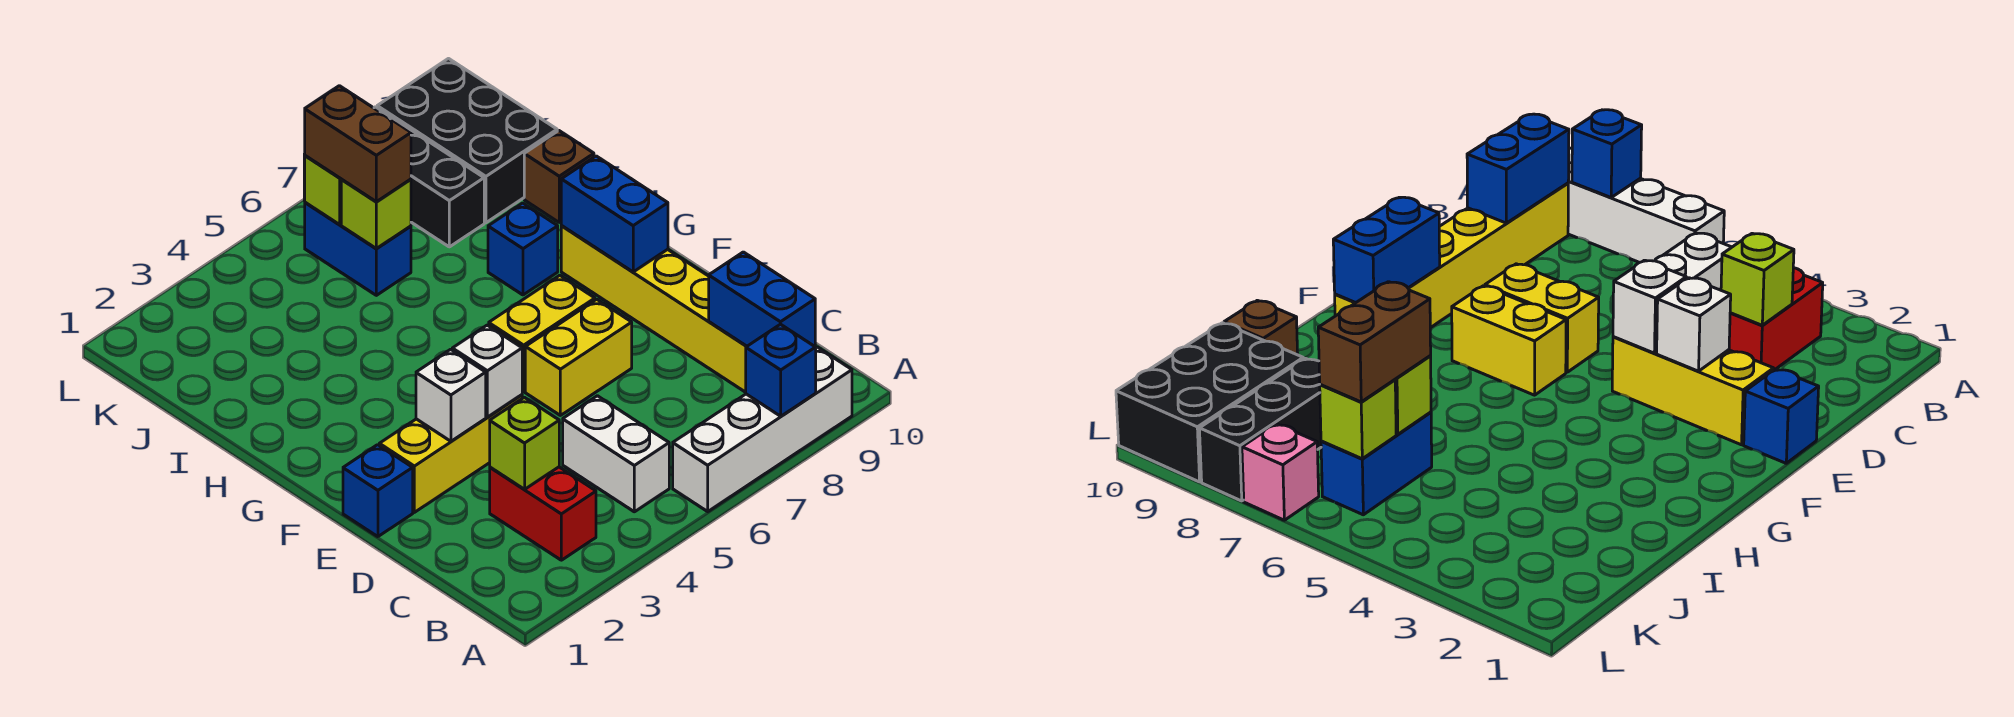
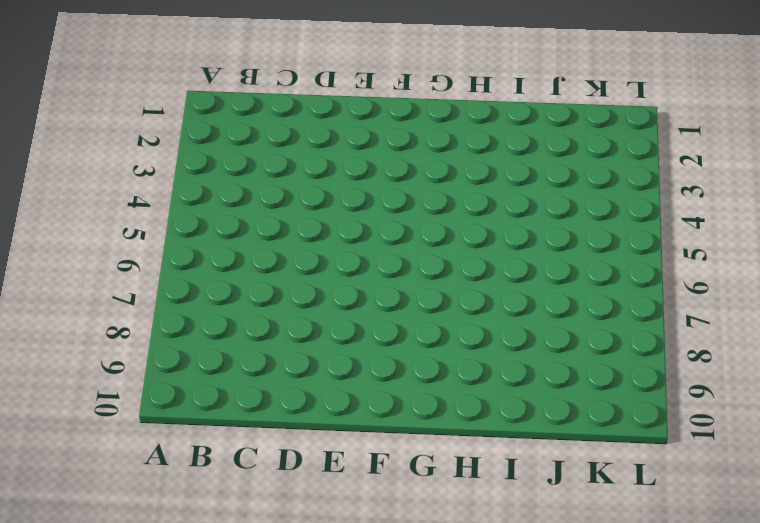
none -> white 1x4 brick [673,347,852,511]
none -> red 1x2 brick [490,467,596,560]
none -> white 1x2 brick [563,396,669,512]

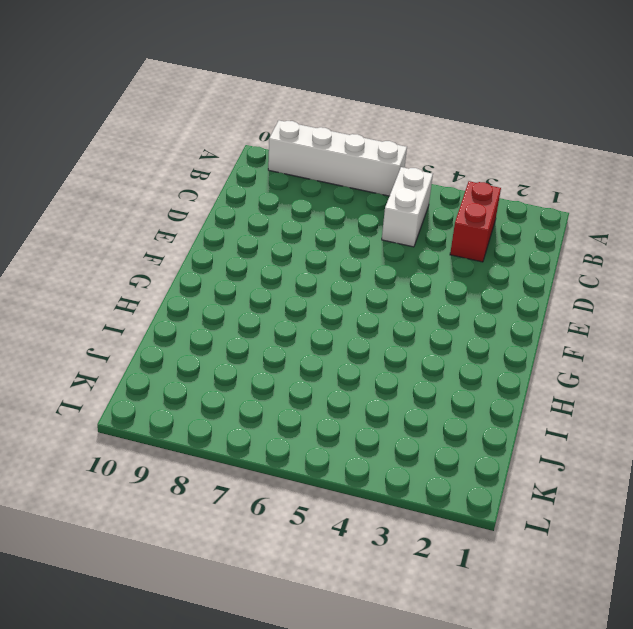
none -> yellow 1x6 brick [561,226,747,392]
none -> blue 1x1 brick [343,445,413,537]
none -> yellow 1x3 brick [379,395,522,512]

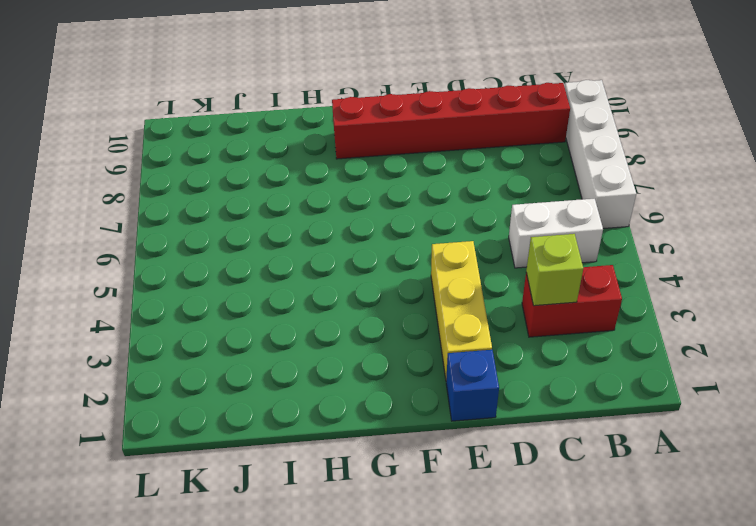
red 1x6 brick [332,83,570,159] -> yellow 1x6 brick [561,226,747,392]
none -> yellow 1x2 brick [525,299,632,415]
none -> yellow 1x2 brick [489,275,595,391]
none -> blue 1x1 brick [488,203,558,295]

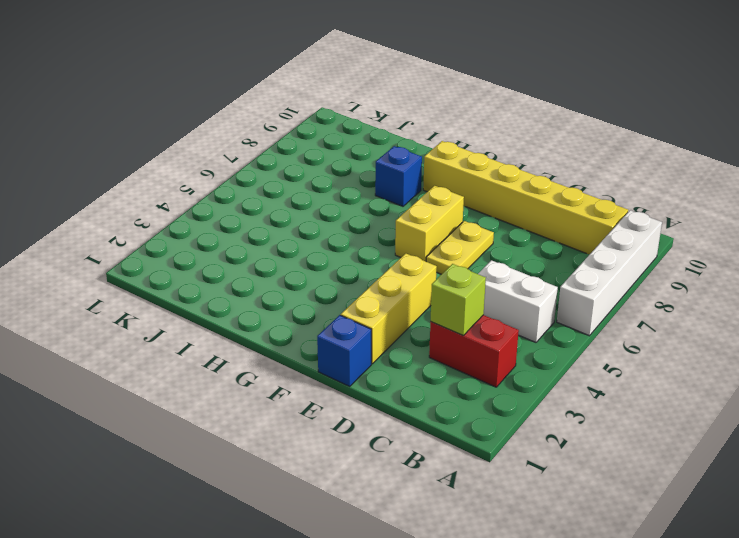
yellow 1x2 plate [426,221,494,274] -> yellow 1x2 brick [525,299,632,415]
none -> brown 1x1 brick [524,131,594,222]
none -> blue 1x2 brick [305,202,411,295]
none -> black 1x3 brick [374,107,484,247]

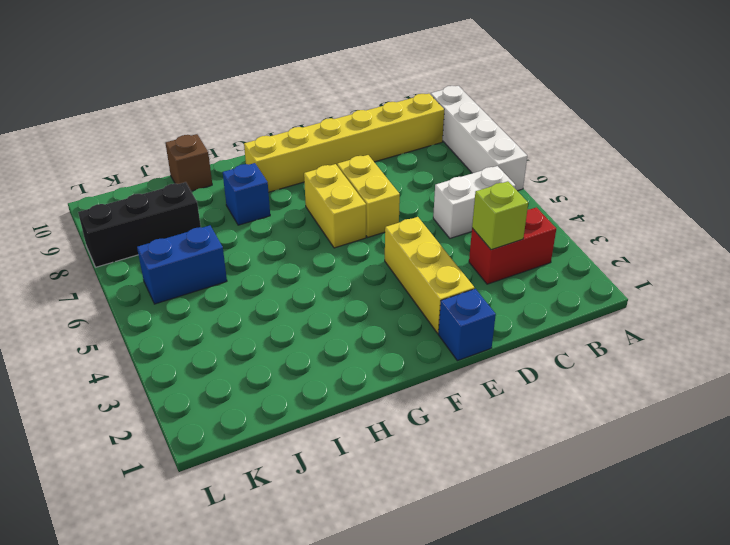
none -> black 2x3 brick [377,59,557,223]
none -> pink 1x1 brick [1242,424,1319,520]
none -> blue 1x1 brick [746,324,816,416]

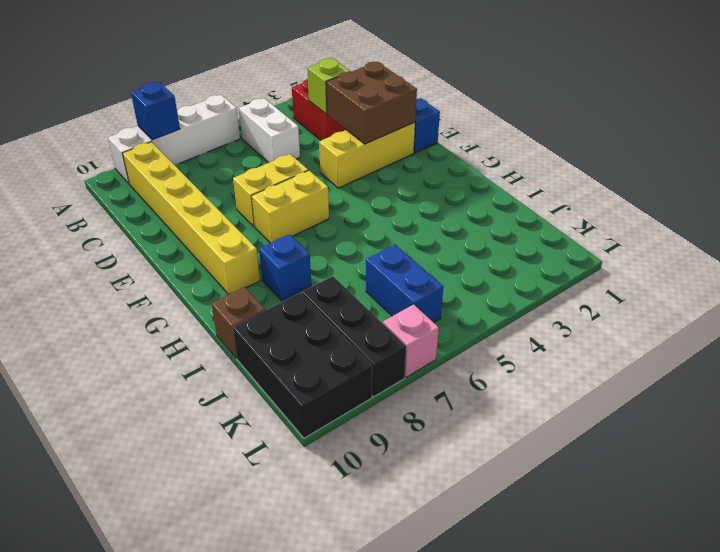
brown 2x2 brick [326,62,417,144] -> white 1x1 brick [416,349,486,441]
none -> blue 1x2 brick [709,252,815,346]
none -> white 1x1 brick [452,325,522,417]
none -> blue 1x2 brick [561,156,668,272]

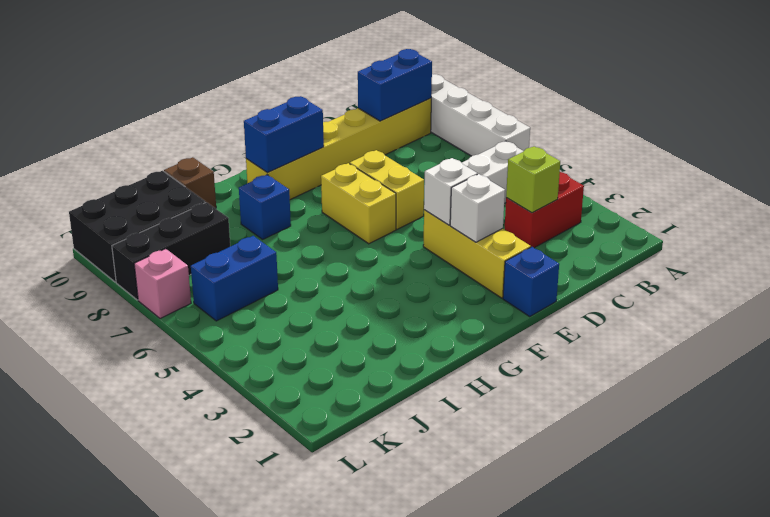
none -> blue 1x1 brick [746,324,816,416]
none -> lime 1x1 brick [341,179,411,248]
none -> lime 1x1 brick [305,156,342,224]

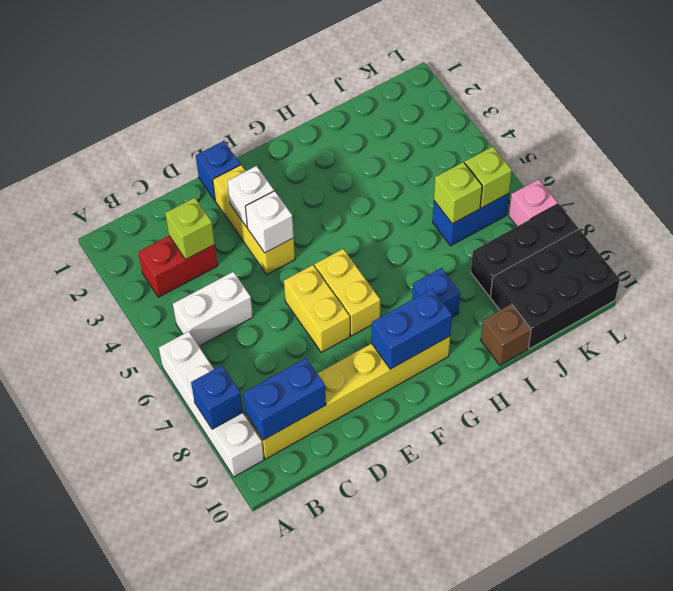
none -> brown 1x2 brick [304,86,411,202]

